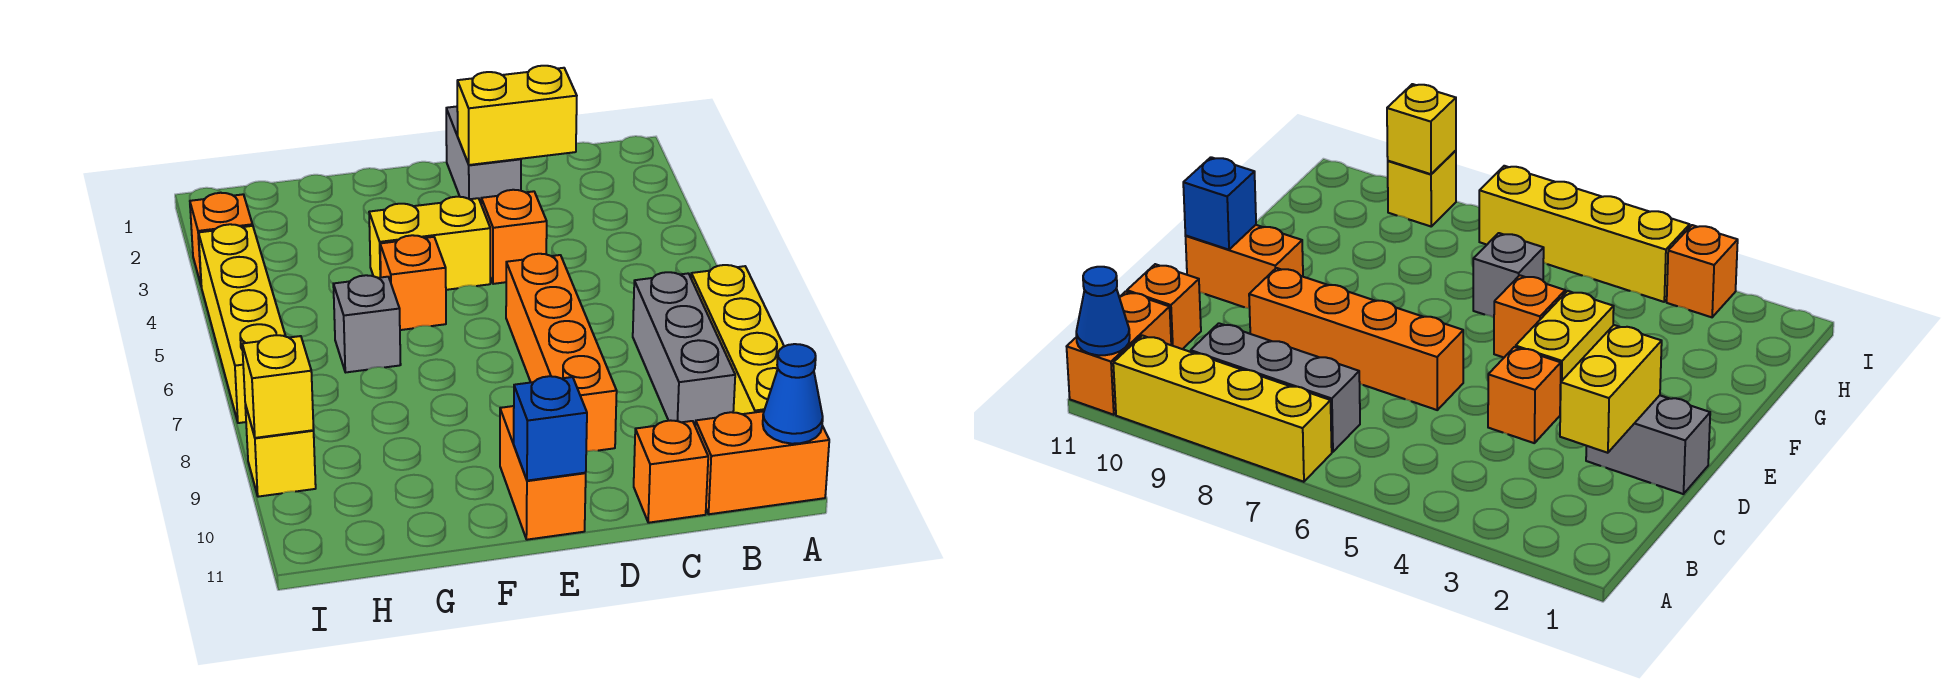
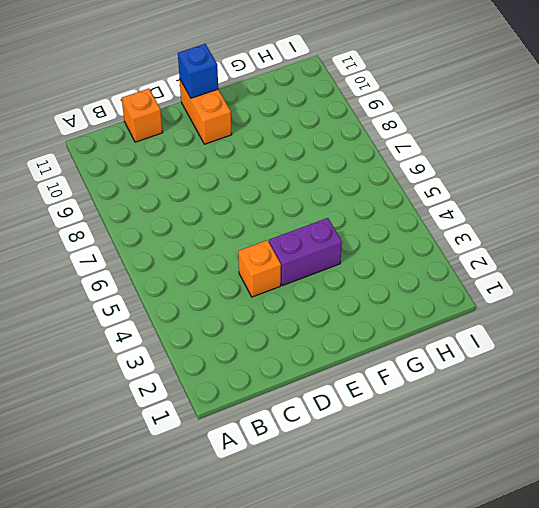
purple 1x2 brick [269,218,342,286] -> yellow 1x2 brick [369,197,490,290]
none -> yellow 1x4 brick [691,265,784,414]
none -> orange 1x2 brick [695,411,829,514]
none -> grey 1x3 brick [633,272,735,425]

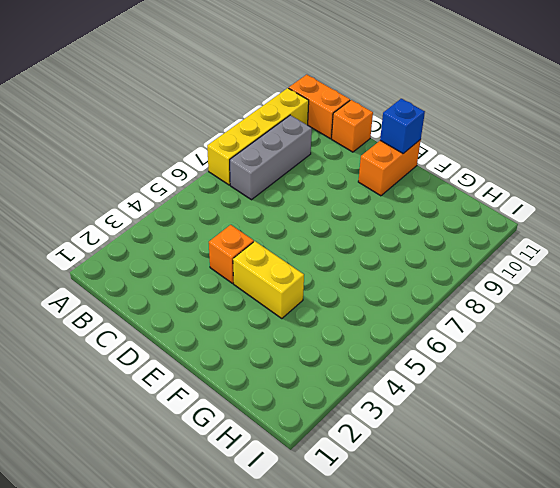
none -> grey 1x2 brick [446,107,521,203]
none -> orange 1x4 brick [506,254,617,452]
none -> orange 1x1 brick [380,235,446,330]

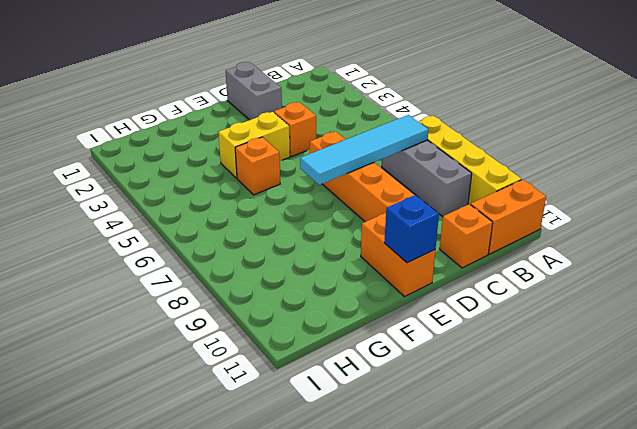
cyan 1x4 tile [300,115,428,185] -> none
none -> grey 1x1 brick [333,275,401,372]
none -> orange 1x1 brick [190,193,253,287]
none -> yellow 1x4 brick [199,224,285,423]

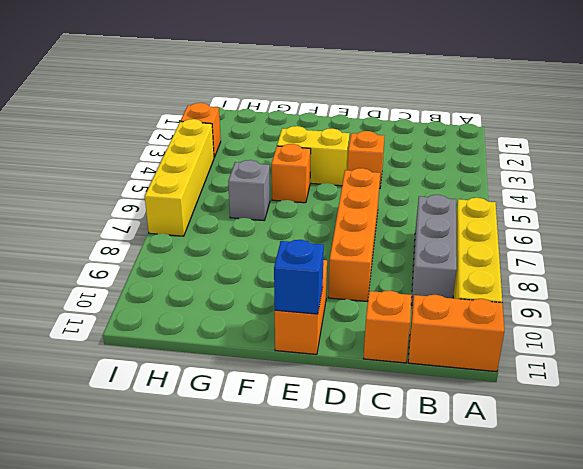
none -> grey 1x2 brick [446,107,521,203]
none -> yellow 1x1 brick [245,405,316,497]
none -> blue 1x1 cone [763,344,823,444]

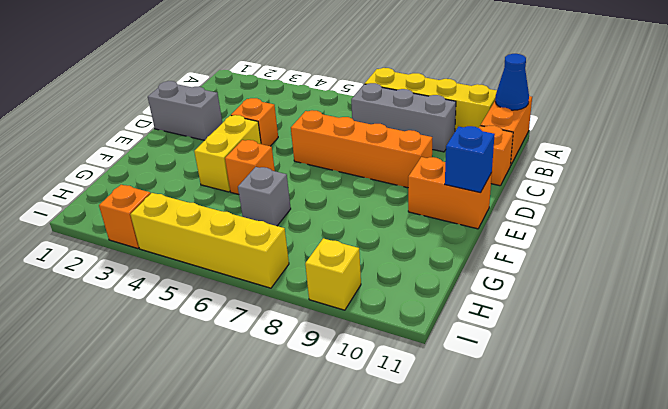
none -> yellow 1x2 brick [457,66,577,165]
none -> yellow 1x1 brick [242,335,314,438]

